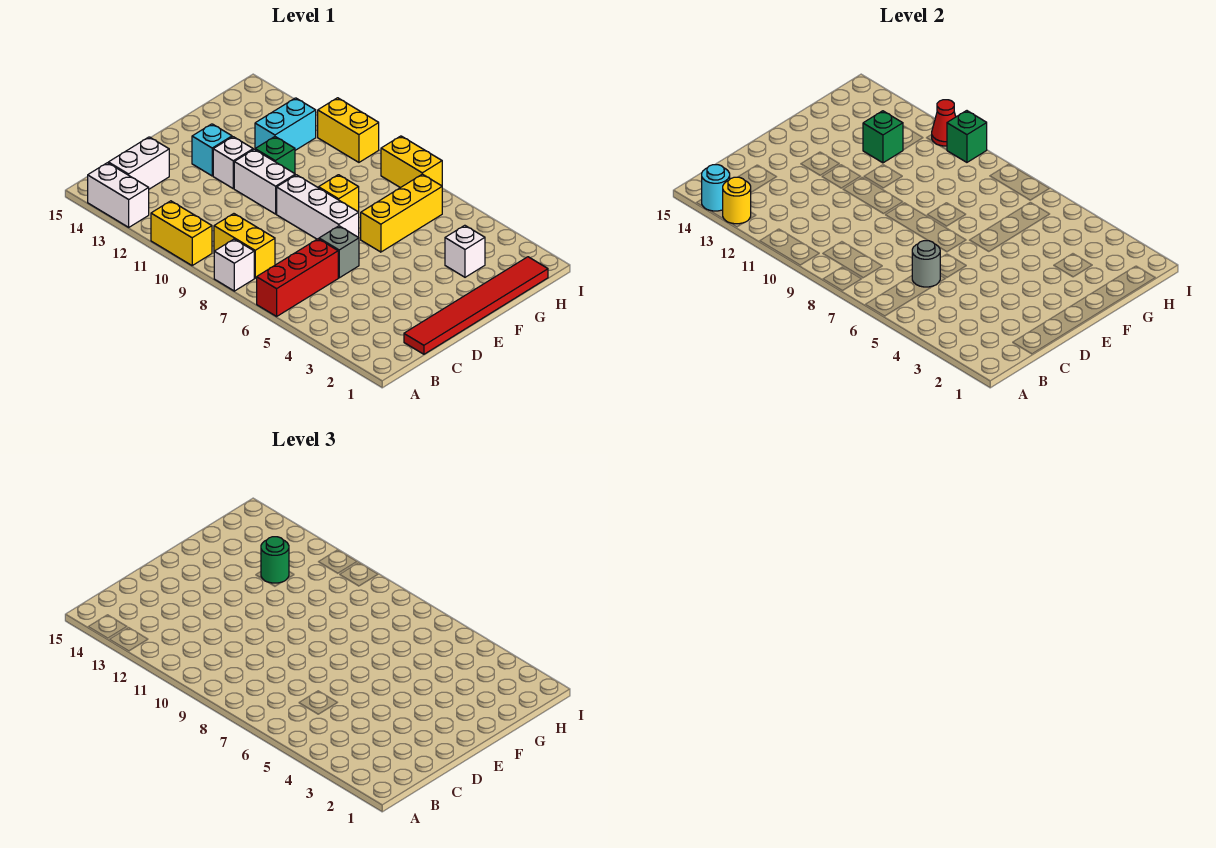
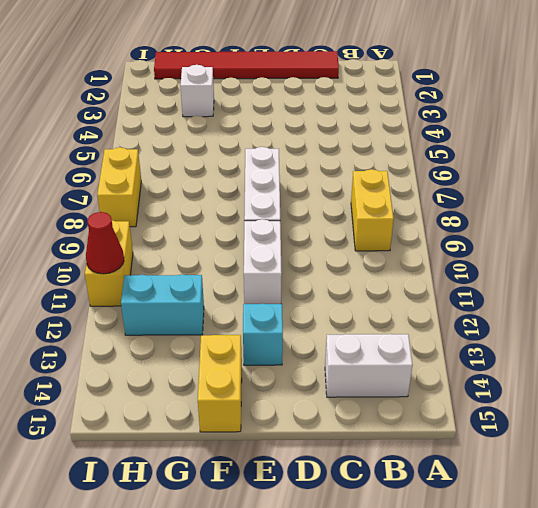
yellow 1x2 brick [198,335,242,432] -> yellow 1x2 brick moved to [151,201,212,265]
none -> red 1x3 brick [257,239,338,316]
none -> white 1x1 brick [214,239,254,291]
none -> white 1x2 brick [88,163,149,227]

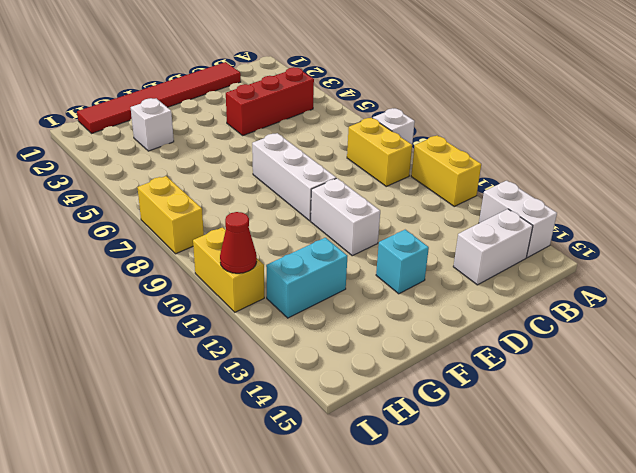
red 1x3 brick [226,67,314,135] -> red 1x3 brick moved to [257,239,338,316]
none -> grey 1x1 brick [319,226,359,278]
none -> white 1x1 brick [213,137,253,188]
none -> yellow 1x3 brick [361,174,442,252]

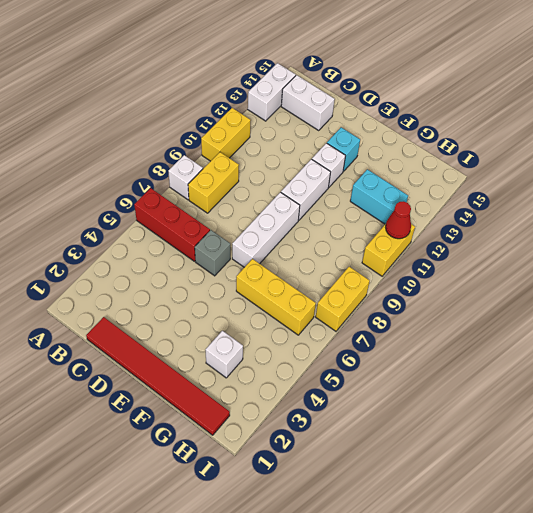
none -> yellow 1x1 brick [319,175,359,212]
none -> green 1x1 brick [255,137,295,174]
none -> yellow 1x1 round brick [723,177,751,224]

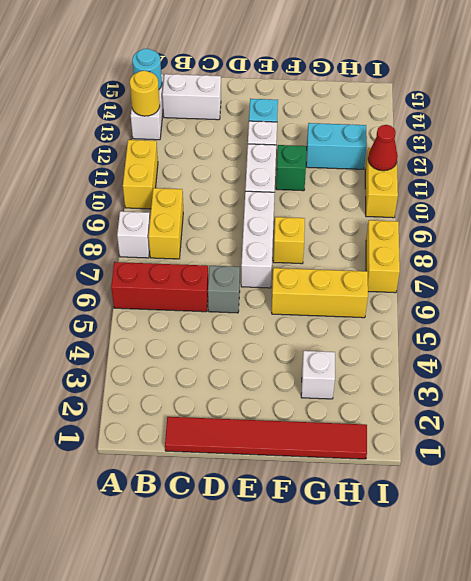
none -> grey 1x1 round brick [912,241,940,287]
none -> green 1x1 brick [863,111,903,163]
none -> green 1x1 brick [947,111,987,162]

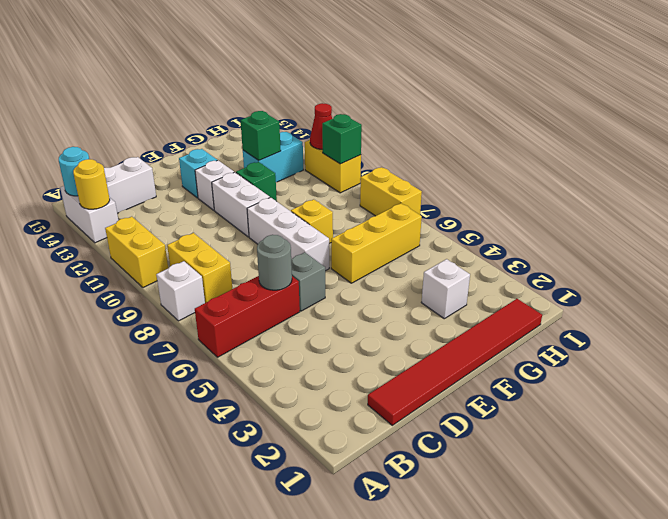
none -> green 1x1 round brick [261,537,289,583]

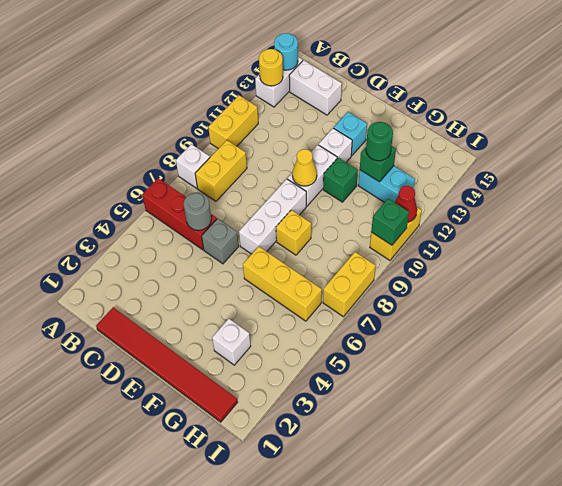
yellow 1x1 cone [292,149,317,186] -> none

